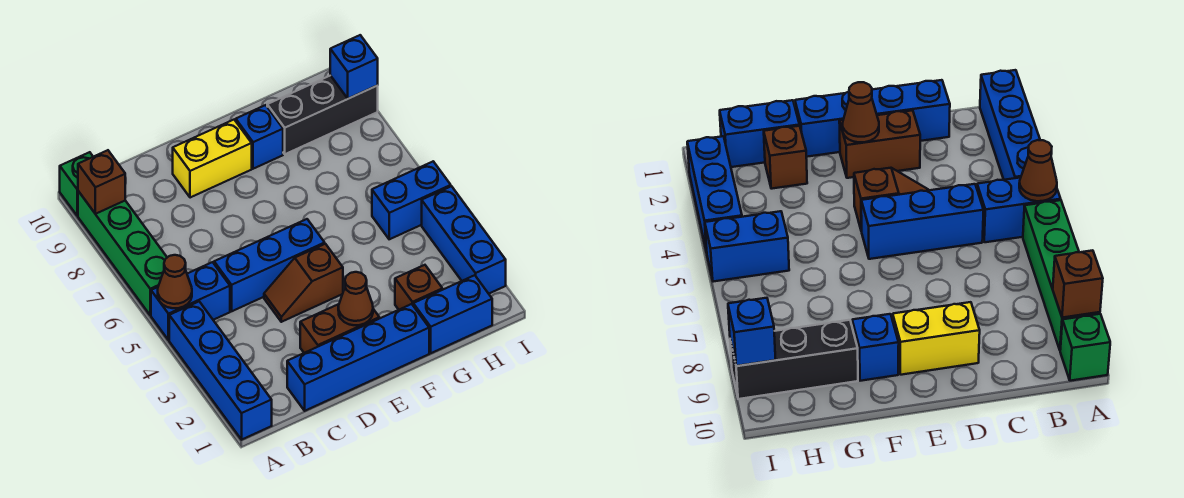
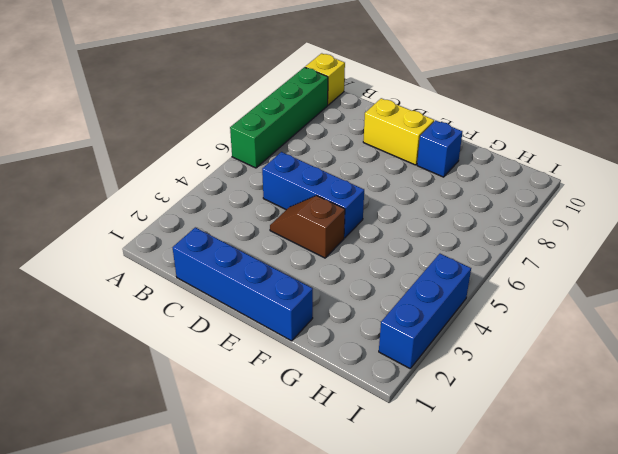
yellow 1x1 brick [305,53,345,105] -> green 1x1 brick [60,152,93,216]
none -> blue 1x4 brick [169,302,272,440]
none -> blue 1x2 brick [151,262,230,340]
none -> brown 1x2 brick [300,304,379,353]

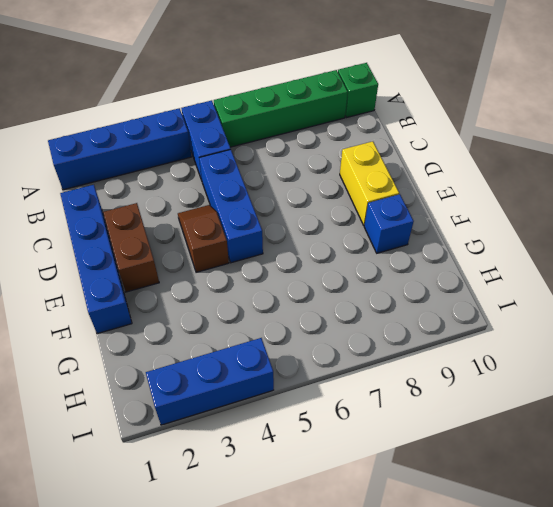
none -> blue 1x2 brick [413,275,492,353]
none -> brown 1x1 brick [395,265,442,310]
none -> black 1x3 brick [267,75,378,154]

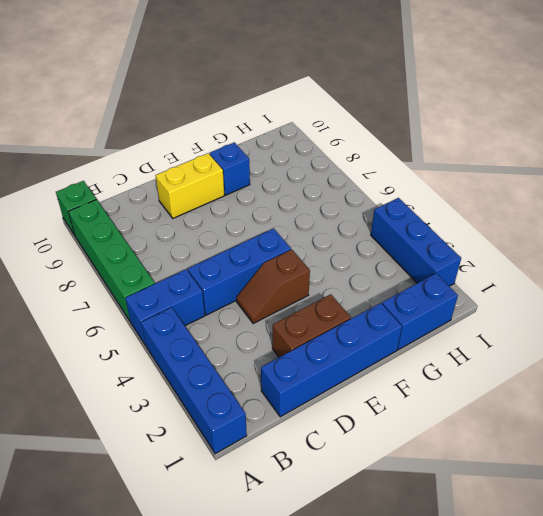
none -> brown 1x1 brick [395,265,442,310]
none -> black 1x3 brick [267,75,378,154]
none -> blue 1x2 brick [372,161,451,239]

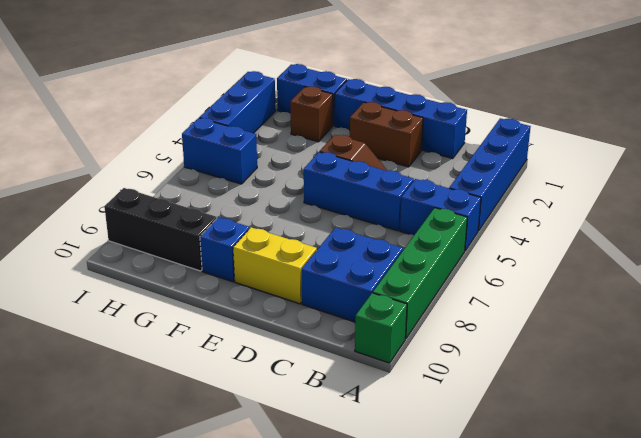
blue 2x2 brick [302,228,403,322] -> none
none -> brown 1x1 cone [158,255,192,308]
none -> brown 1x1 brick [78,150,125,214]
none -> brown 1x1 cone [338,272,373,325]

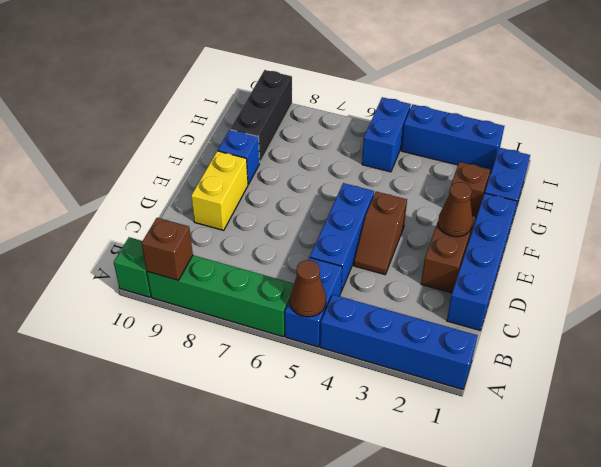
none -> blue 1x1 brick [330,35,378,99]

